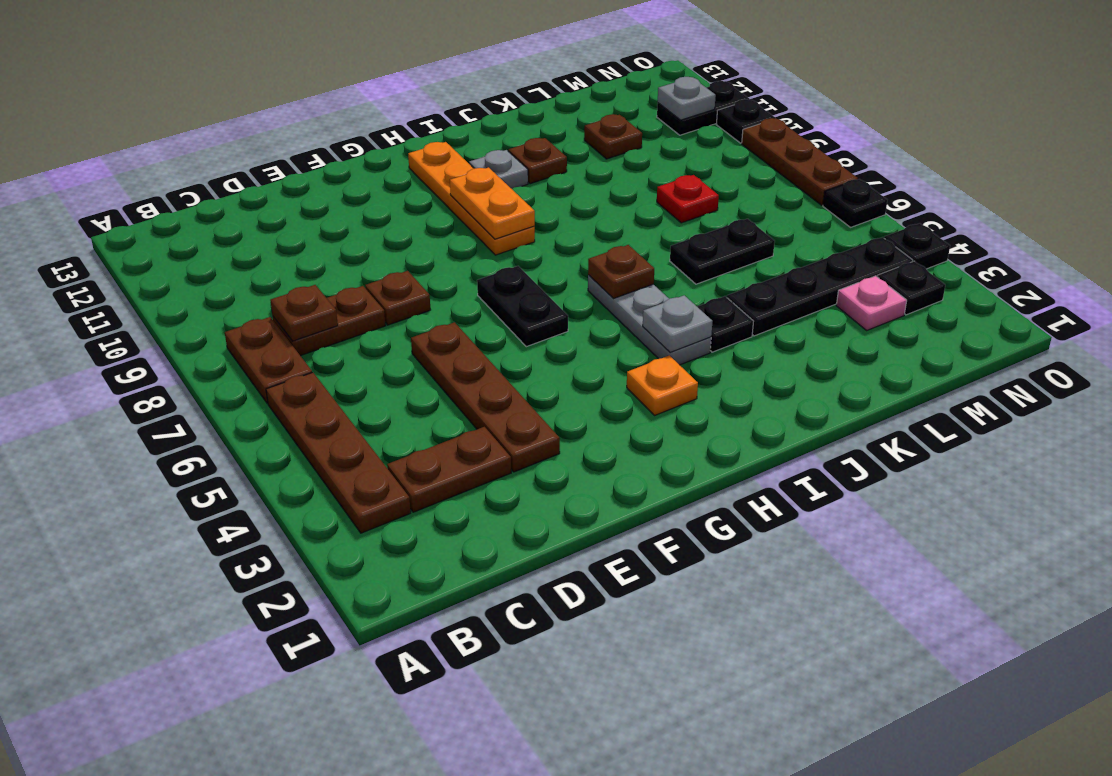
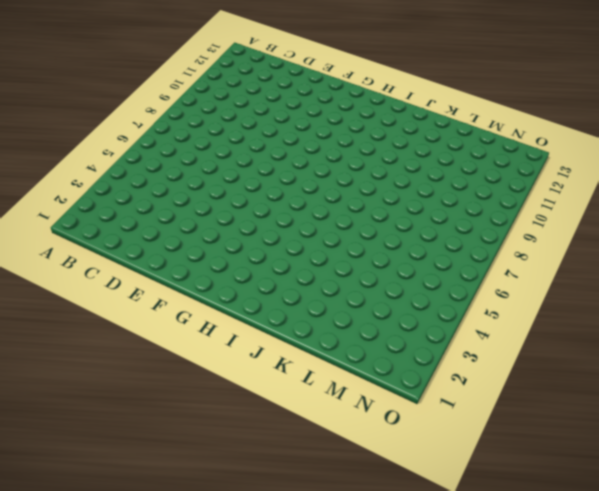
none -> brown 1x4 plate [266,372,411,533]
none -> brown 1x2 plate [225,317,312,403]
none -> brown 1x2 plate [387,427,511,512]

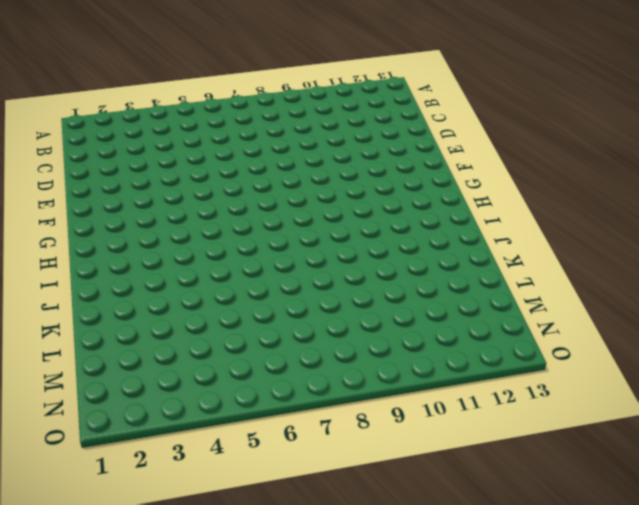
none -> brown 1x4 plate [266,372,411,533]
none -> brown 1x2 plate [225,317,312,403]
none -> brown 1x2 plate [387,427,511,512]

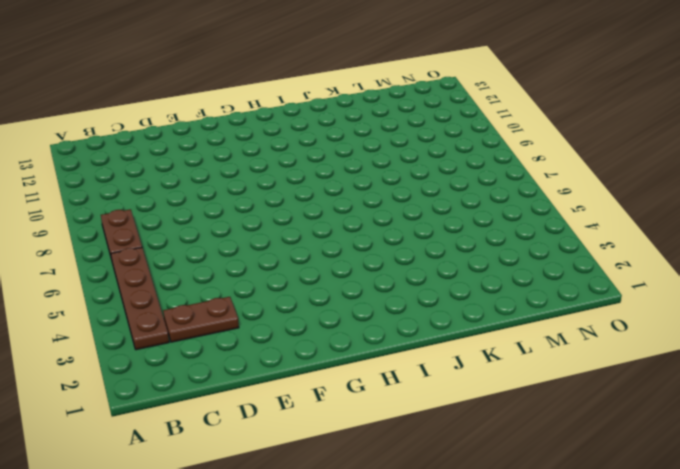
none -> brown 1x2 plate [273,286,386,356]
none -> brown 1x4 plate [411,322,560,472]
none -> brown 1x1 plate [365,271,431,325]

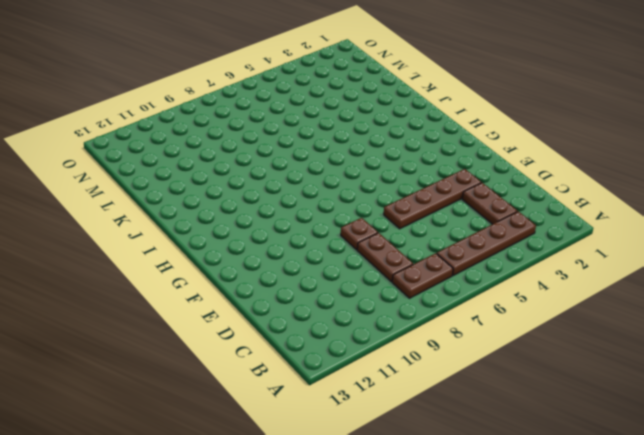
none -> black 1x2 plate [477,266,568,347]
none -> orange 1x1 plate [627,355,698,415]
none -> orange 1x4 plate [408,142,535,255]

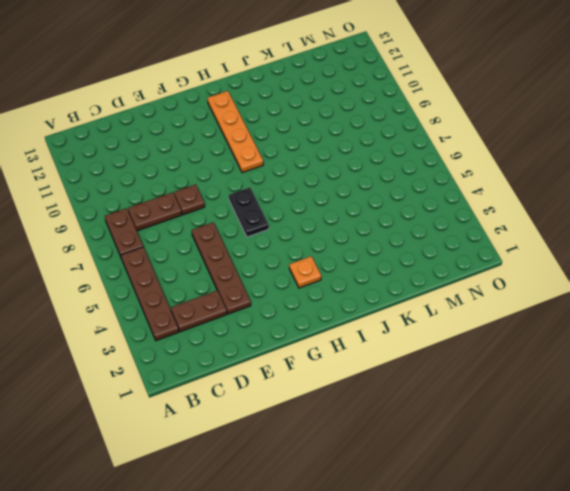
none -> grey 1x3 plate [588,275,711,365]
none -> grey 1x1 plate [469,150,528,189]
none -> black 1x1 plate [697,296,754,352]

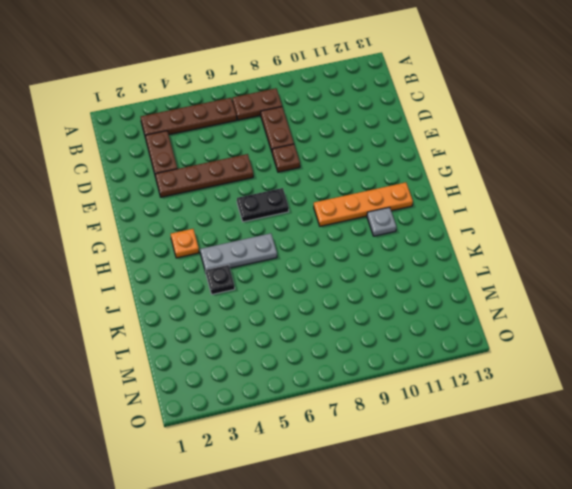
none -> brown 1x1 plate [508,138,567,184]
none -> black 1x4 plate [727,237,913,336]
none -> black 1x2 plate [670,219,775,284]

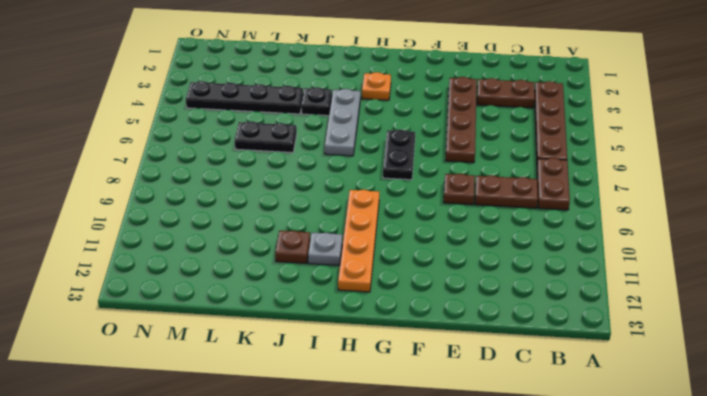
none -> red 1x1 plate [657,175,719,223]
none -> brown 1x1 plate [584,114,642,159]
none -> pink 1x1 plate [836,276,907,330]

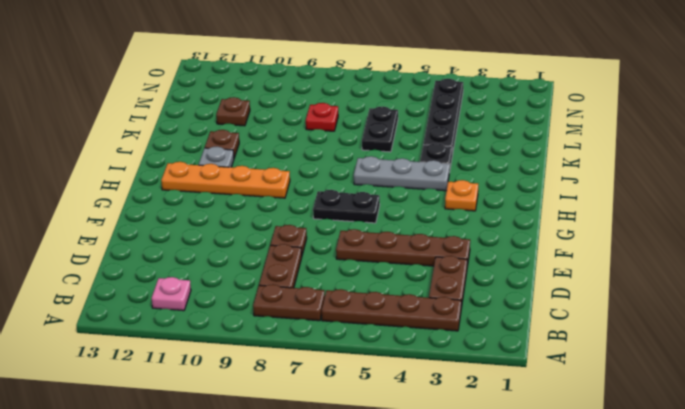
pink 1x1 plate [152,277,191,311] -> pink 1x1 plate moved to [836,276,907,330]
none -> black 1x1 plate [878,261,945,315]
none -> black 1x2 plate [657,81,750,135]
none -> black 1x1 plate [884,223,950,269]

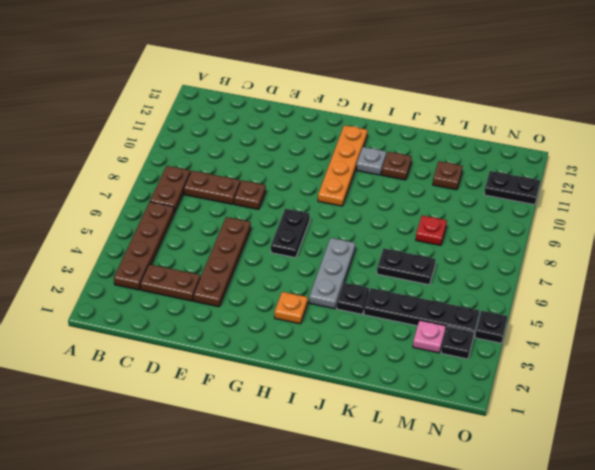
none -> black 1x1 plate [823,179,887,227]
none -> brown 1x3 plate [742,118,858,205]
none -> black 1x1 plate [716,99,775,143]

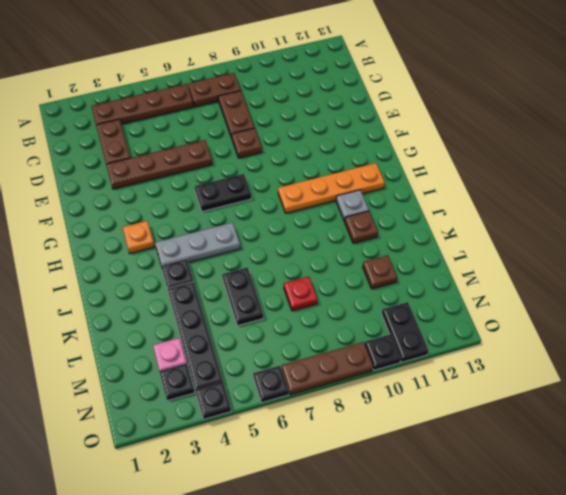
none -> brown 1x1 plate [270,285,338,341]
none -> orange 1x2 plate [450,167,535,239]
none -> grey 1x1 plate [643,295,713,353]

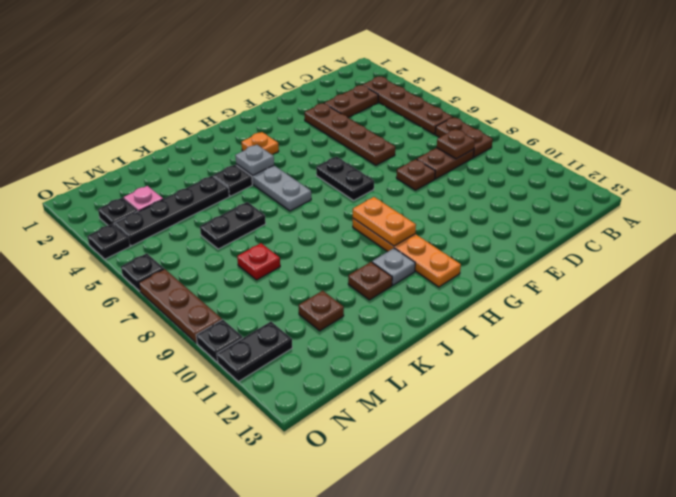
none -> brown 1x1 plate [588,245,654,298]
none -> grey 1x1 plate [658,77,716,120]

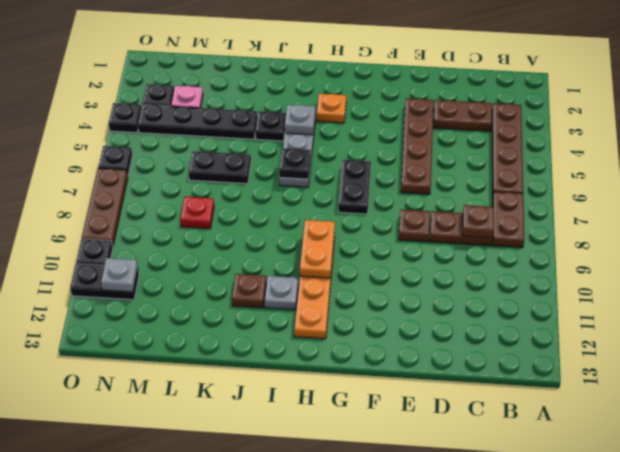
black 1x1 plate [279,148,311,179] -> brown 1x1 plate [588,245,654,298]
none -> brown 1x1 plate [584,114,642,159]

